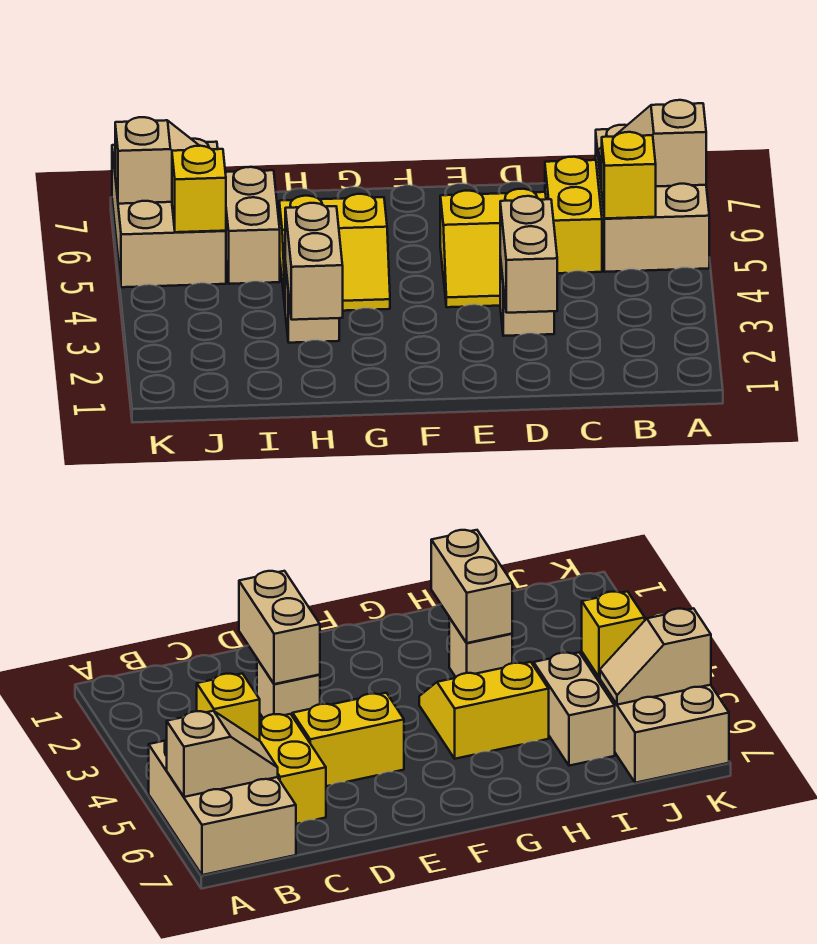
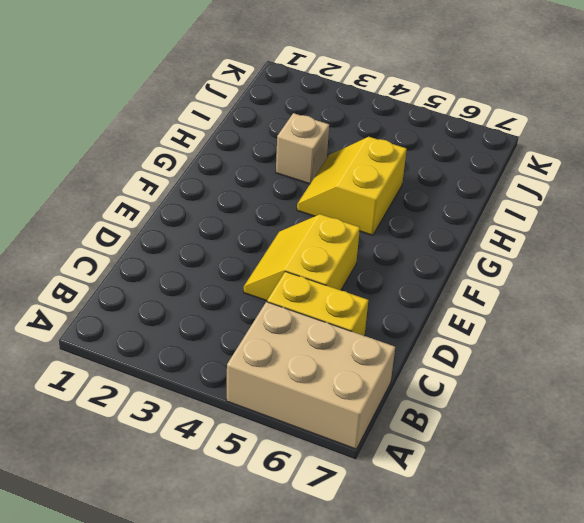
none -> tan 1x1 brick [500,257,554,336]
none -> tan 1x2 brick [225,167,280,284]
none -> tan 2x3 brick [112,139,226,287]

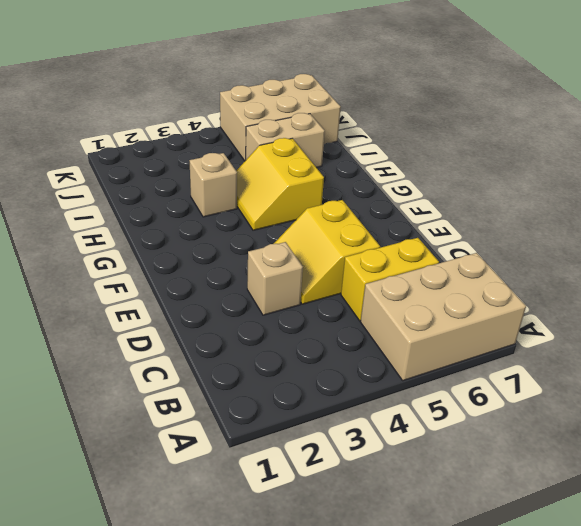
none -> tan 1x2 slope [599,100,706,188]
none -> yellow 1x1 brick [601,132,656,219]
none -> tan 1x2 brick [500,196,557,313]

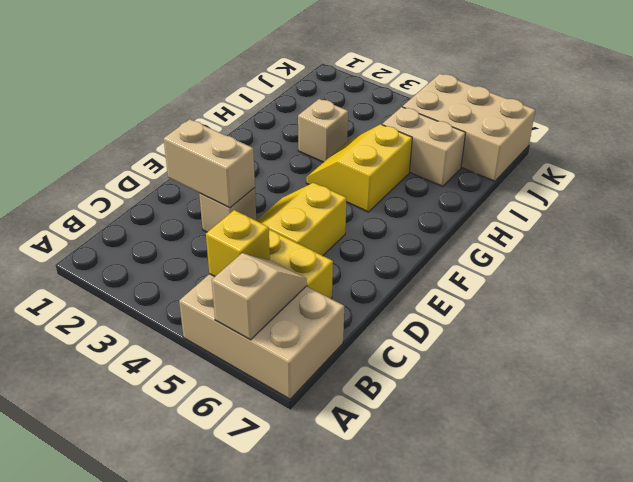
none -> tan 1x2 brick [285,203,343,320]
none -> yellow 1x1 brick [172,146,226,232]
none -> tan 1x2 slope [115,117,199,204]

